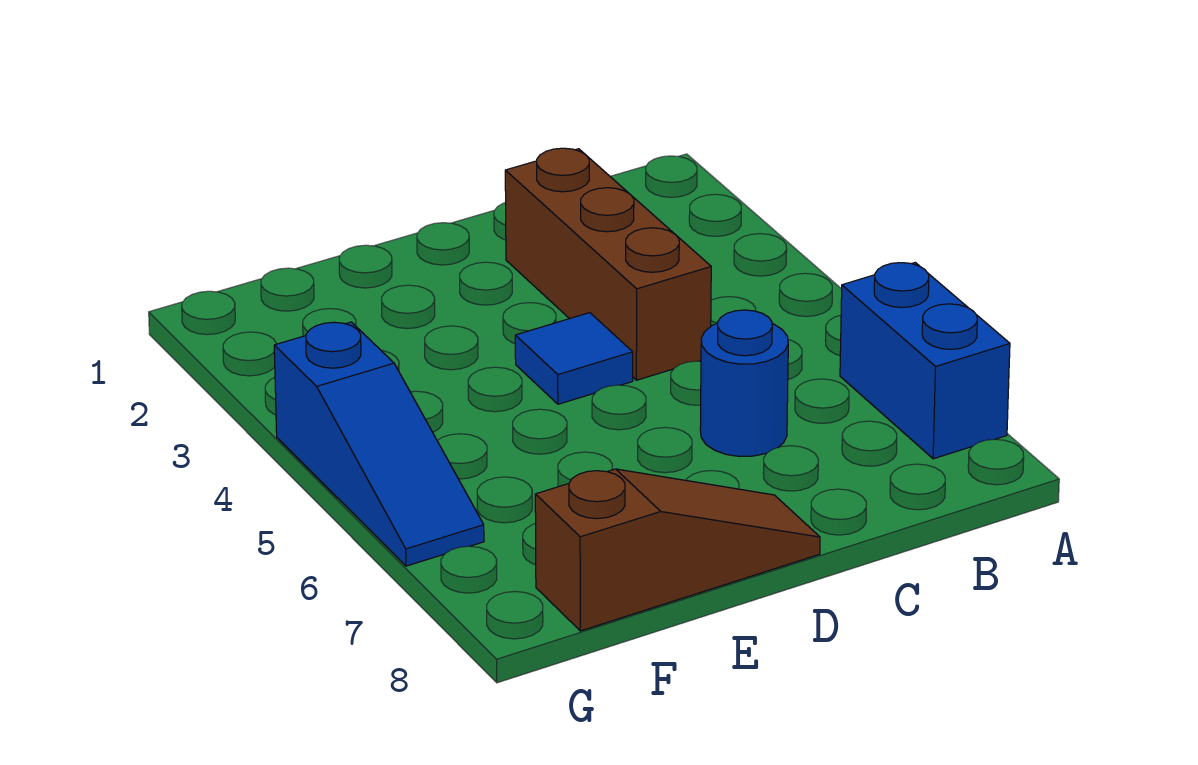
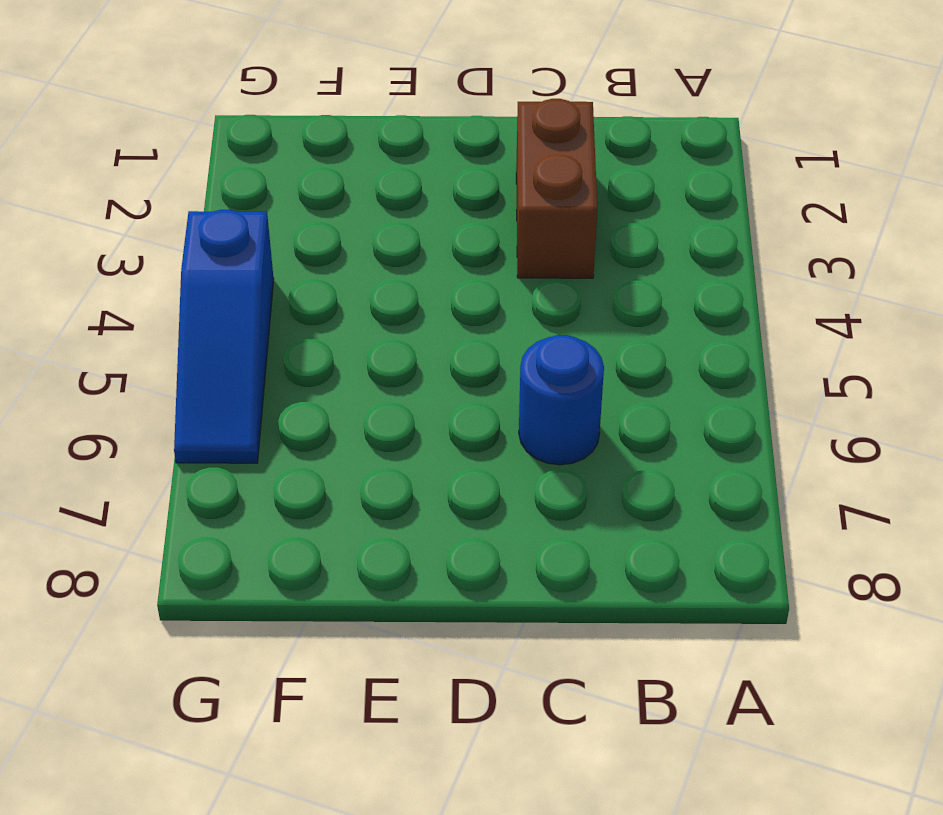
brown 1x2 brick [516,99,597,278] -> brown 1x3 brick [505,148,711,380]
none -> blue 1x2 brick [840,263,1010,459]
none -> blue 1x1 tile [515,313,633,404]

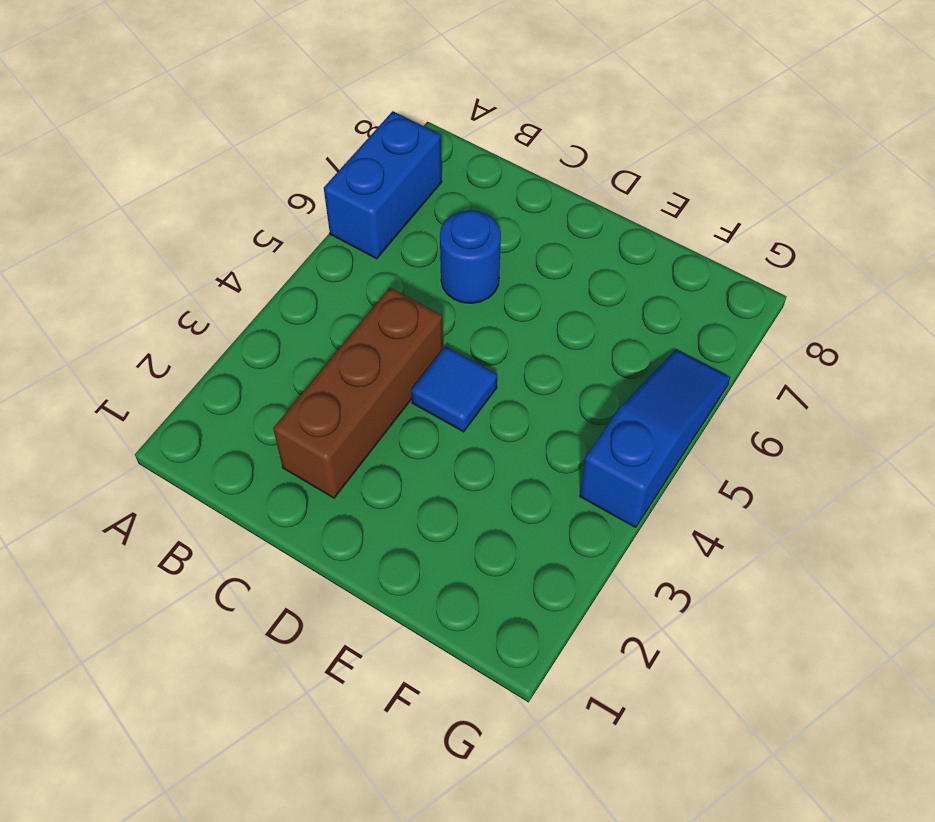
none -> brown 1x3 slope [535,469,820,631]

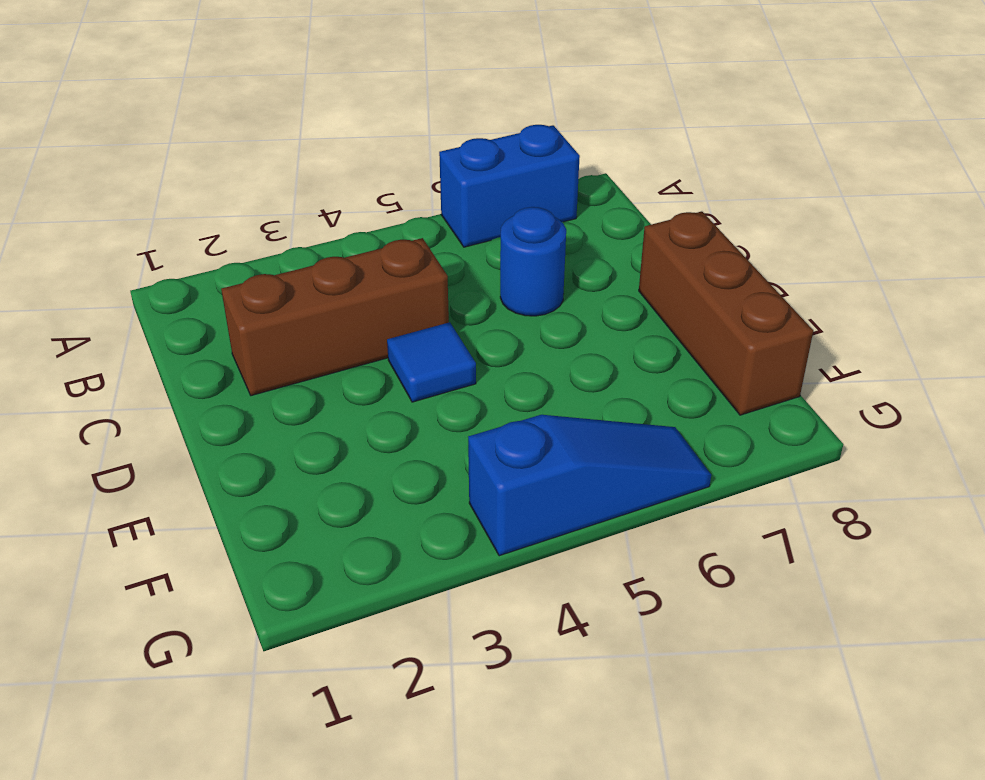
brown 1x3 brick [639,211,813,415] -> brown 1x3 slope [535,469,820,631]

